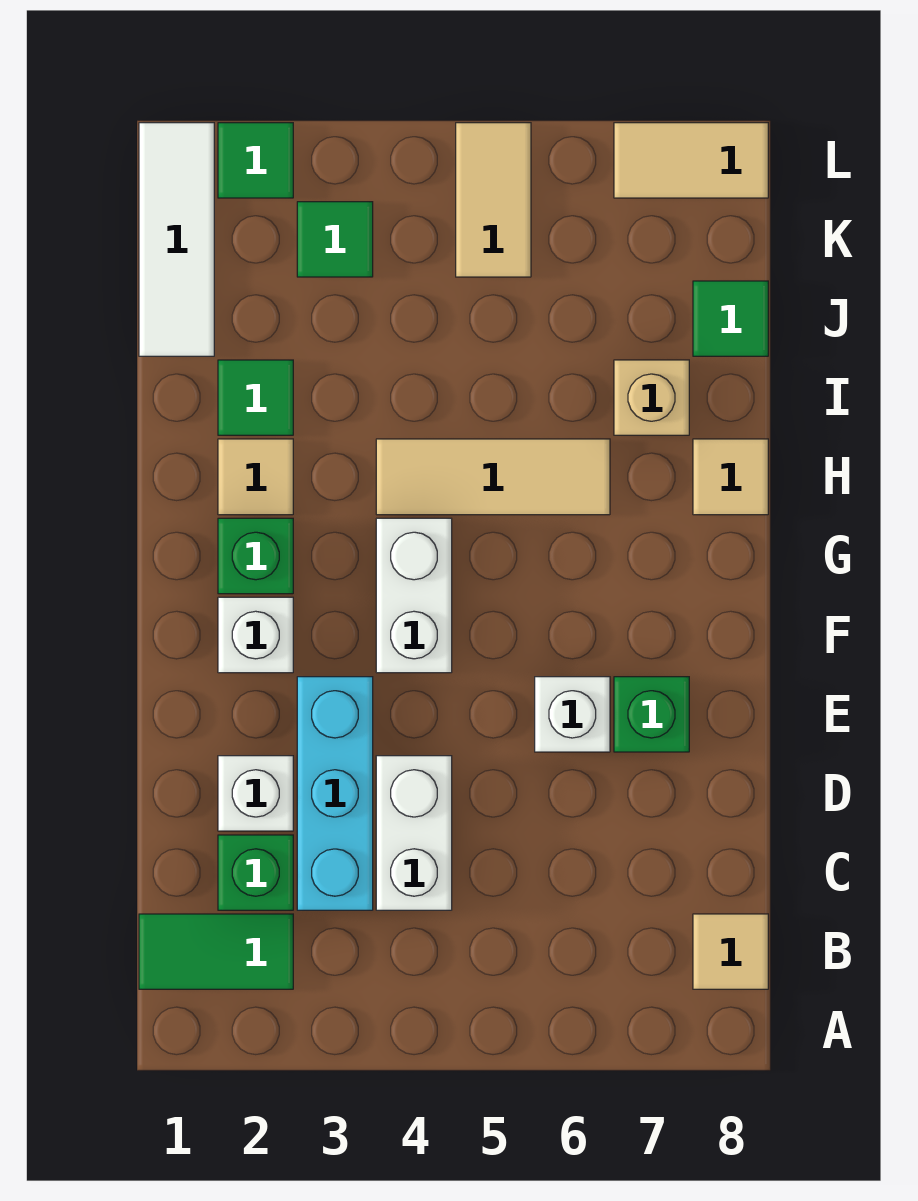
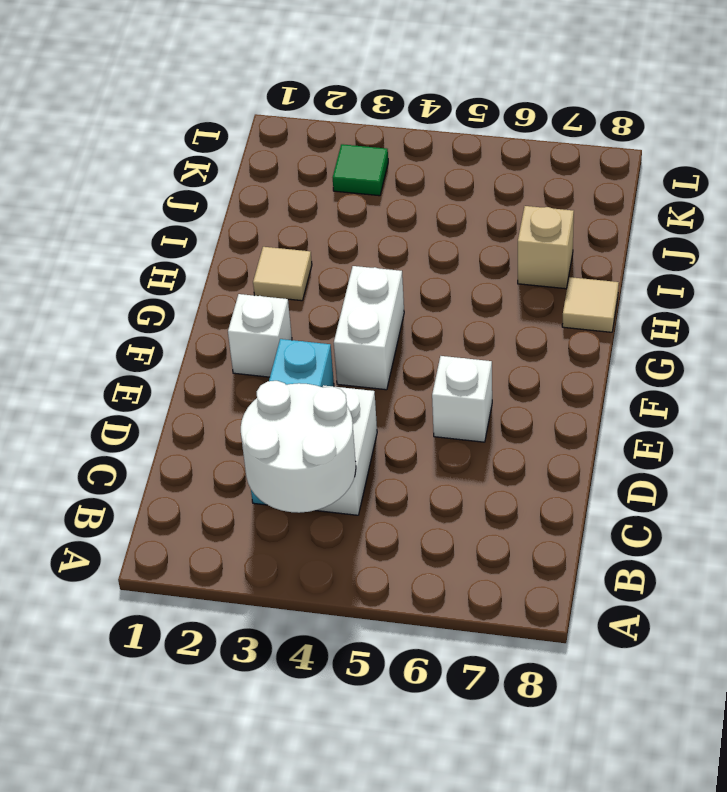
white 2x2 round brick [241,381,356,513] -> none
none -> green 1x2 tile [139,914,293,989]
none -> tan 1x1 tile [693,914,768,989]
none -> green 1x1 brick [218,835,293,910]

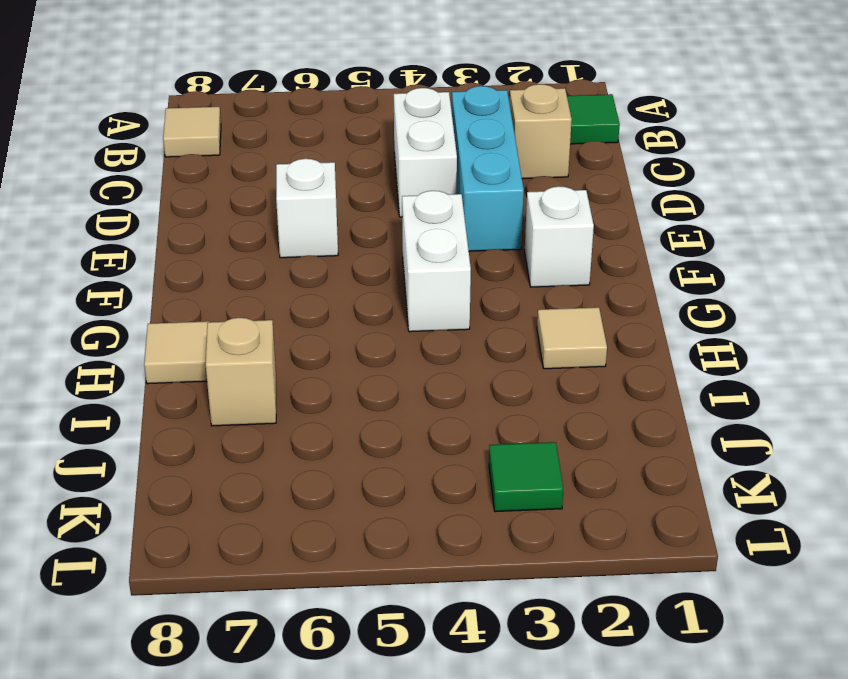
tan 1x1 brick [510,84,572,179] -> green 1x1 brick [218,835,293,910]
none -> white 1x1 brick [218,756,293,831]
none -> green 1x1 brick [614,677,689,752]
none -> green 1x1 brick [218,518,293,594]

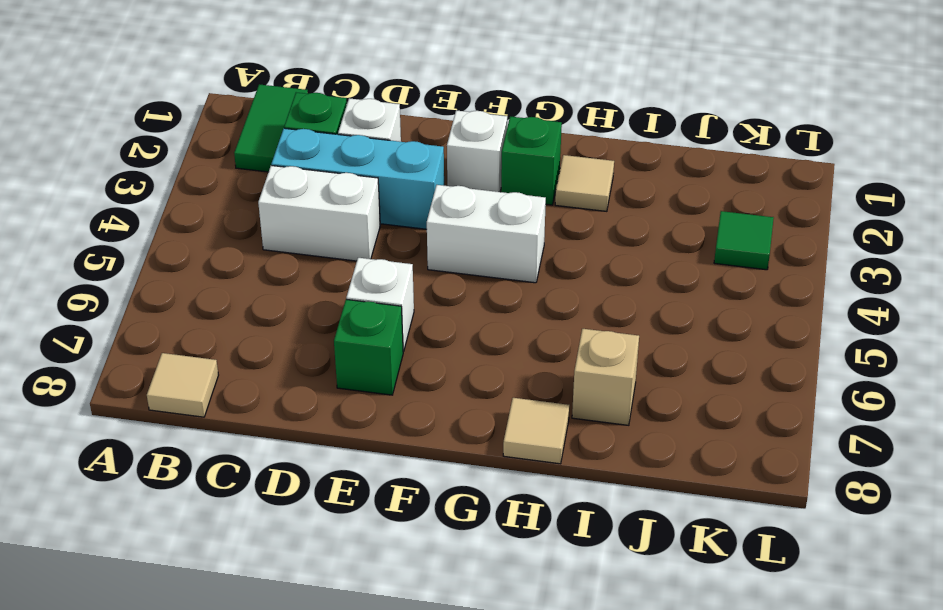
none -> tan 1x3 tile [376,439,610,515]
none -> green 1x1 tile [218,360,293,435]
none -> white 1x3 tile [139,123,214,356]

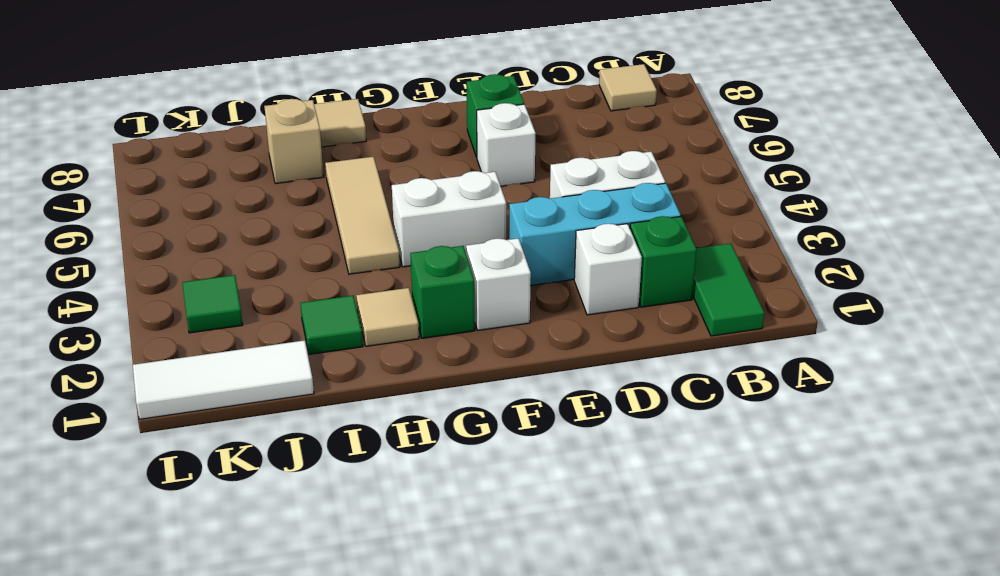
none -> green 1x1 tile [693,281,768,356]
none -> tan 1x2 tile [456,123,531,277]
none -> green 1x1 tile [218,123,293,198]

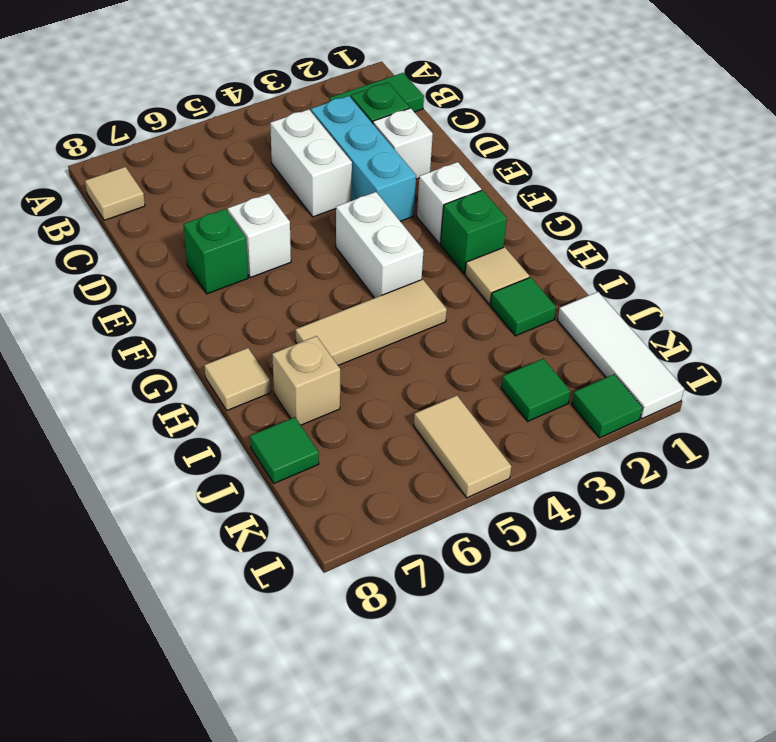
none -> tan 1x2 tile [614,123,768,198]

